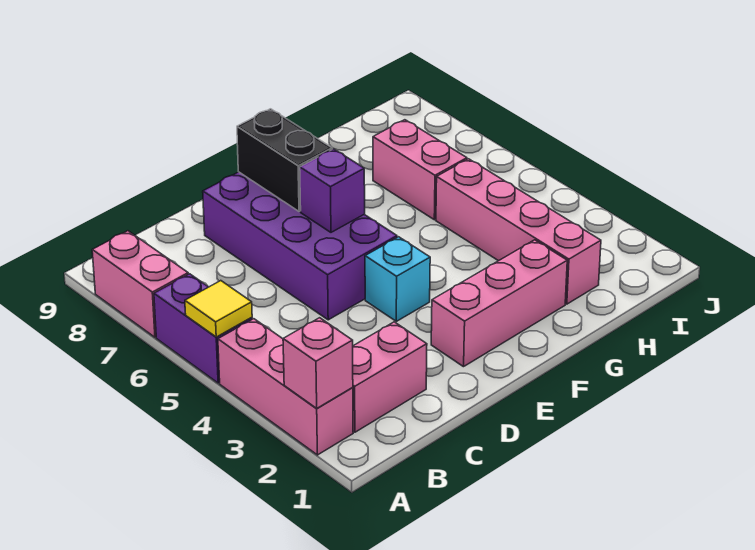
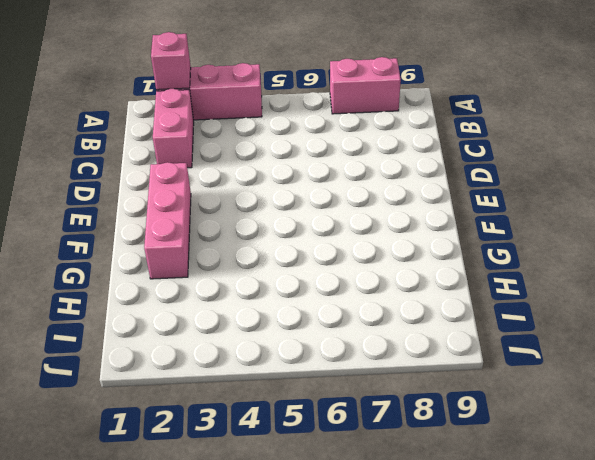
none -> purple 1x2 brick [154,274,252,383]
none -> purple 2x4 brick [203,172,397,320]
none -> cyan 1x1 brick [365,237,430,321]

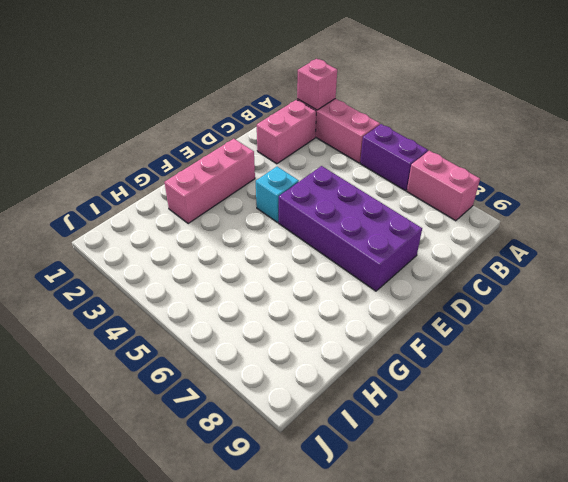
none -> pink 1x4 brick [436,159,601,304]
none -> pink 1x2 brick [373,120,467,220]
none -> yellow 1x1 tile [185,281,252,337]

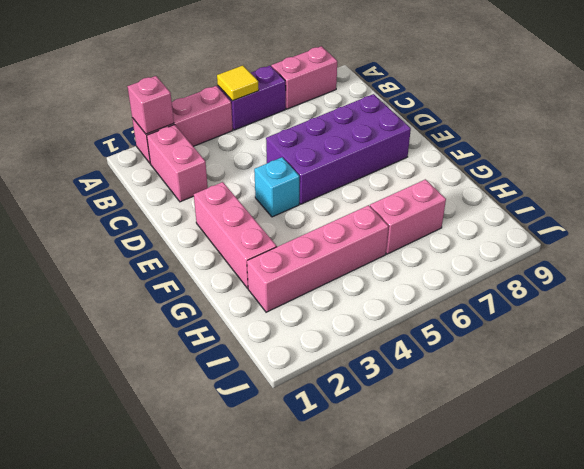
none -> purple 1x1 brick [300,149,365,232]
none -> black 1x2 brick [237,109,332,211]

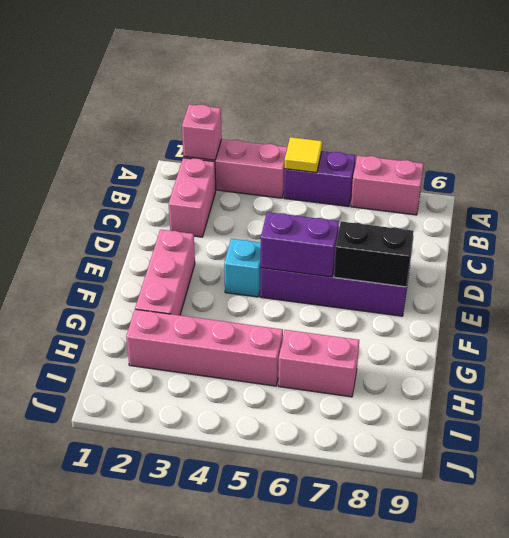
purple 1x2 brick [261,212,339,277] -> purple 1x1 brick [300,149,365,232]

